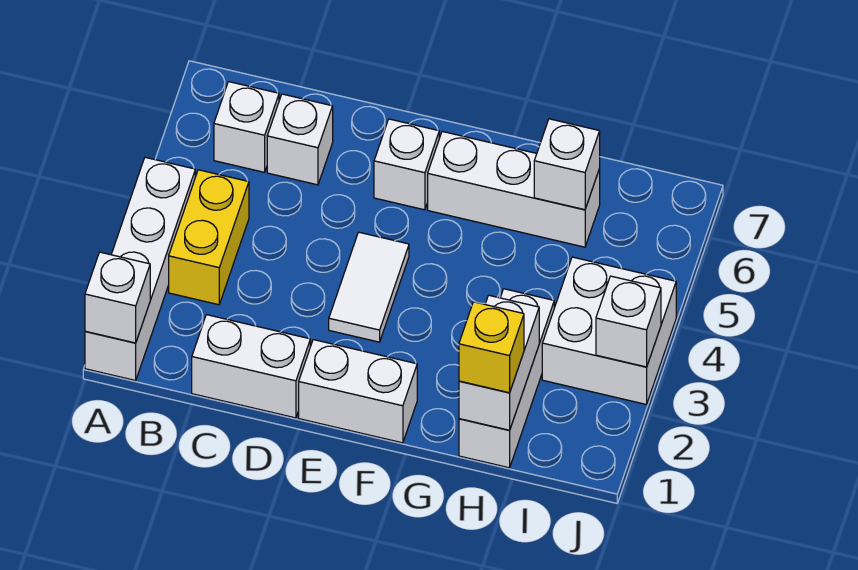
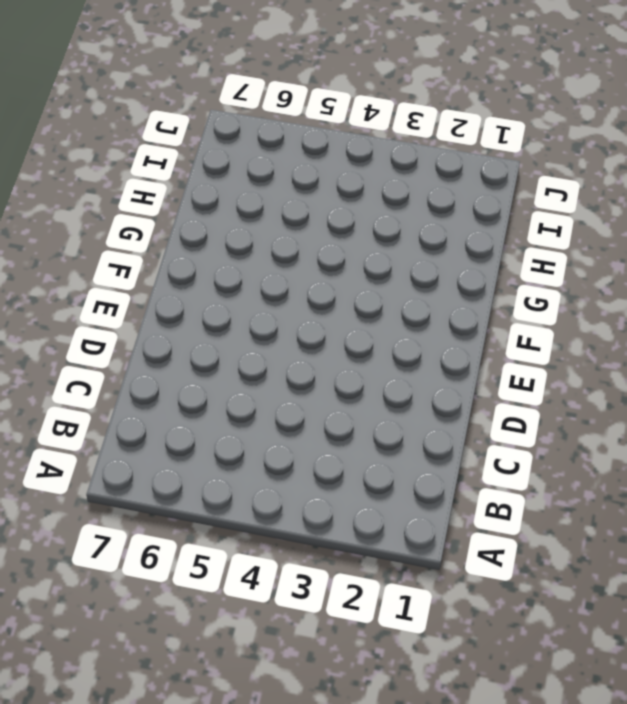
none -> white 1x4 brick [85,157,195,380]
none -> yellow 1x2 brick [169,170,249,305]
none -> white 1x1 brick [214,82,279,172]

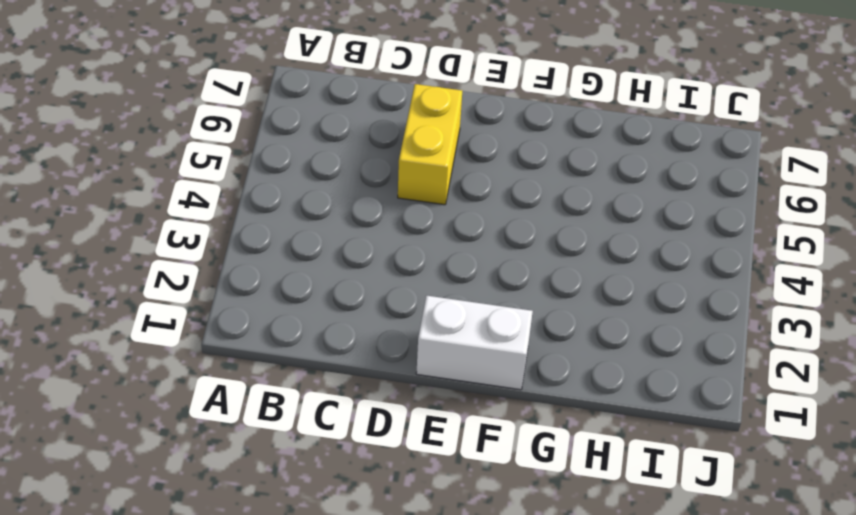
yellow 1x2 brick [398,84,462,205] -> yellow 1x2 brick moved to [169,170,249,305]
none -> white 1x4 brick [85,157,195,380]
none -> white 1x1 brick [214,82,279,172]
none -> white 1x2 brick [192,315,310,418]

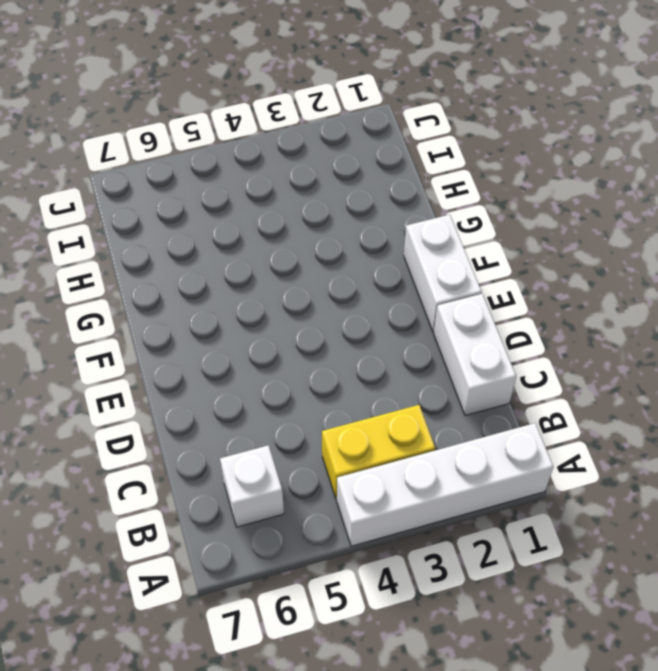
none -> white 1x1 brick [267,94,333,185]
none -> white 1x2 tile [329,232,409,342]
none -> white 1x1 brick [374,119,439,210]

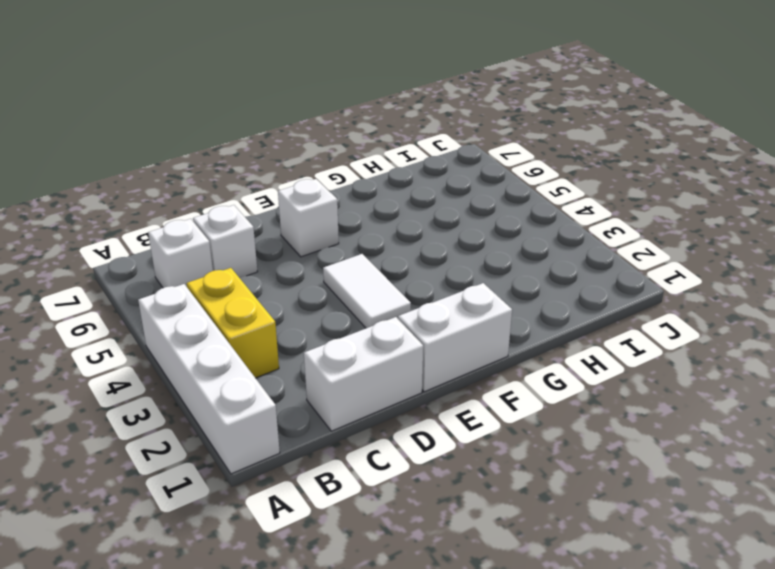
none -> white 1x3 brick [428,131,600,247]
none -> white 1x3 brick [459,289,554,468]
none -> white 2x2 brick [542,257,676,404]

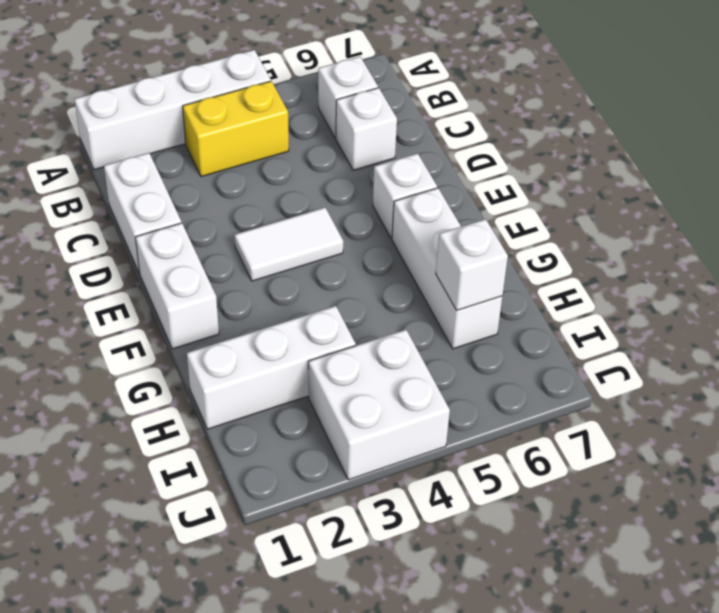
none -> white 1x1 brick [85,252,150,343]
none -> white 1x2 brick [459,295,539,430]
none -> white 1x1 brick [596,276,661,367]

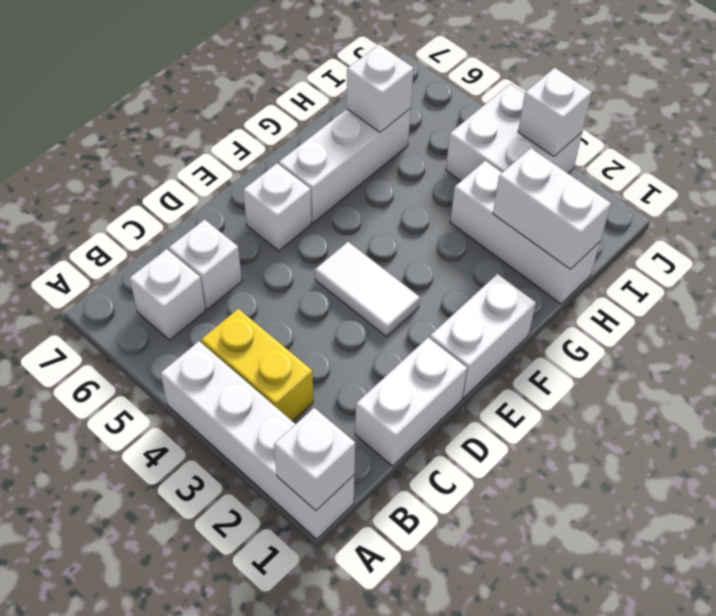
none -> yellow 1x1 brick [459,302,524,393]

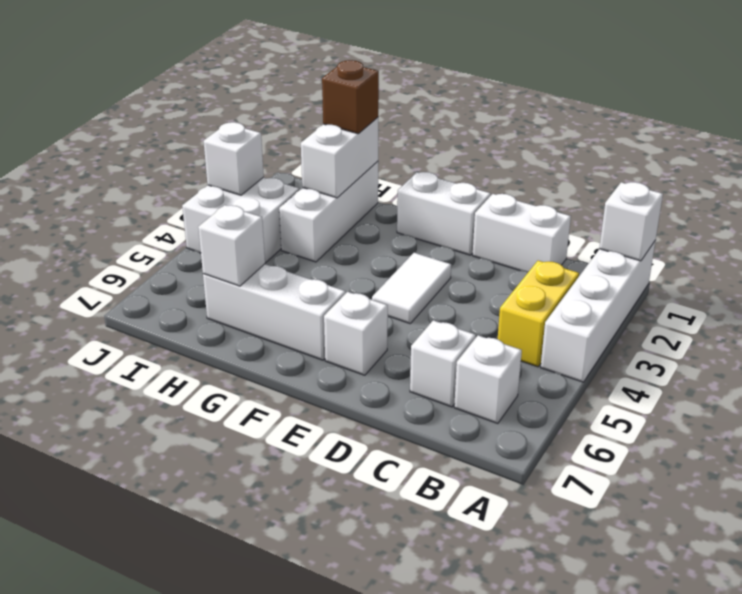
brown 1x1 brick [322,60,379,134] -> yellow 1x1 brick [459,302,524,393]

